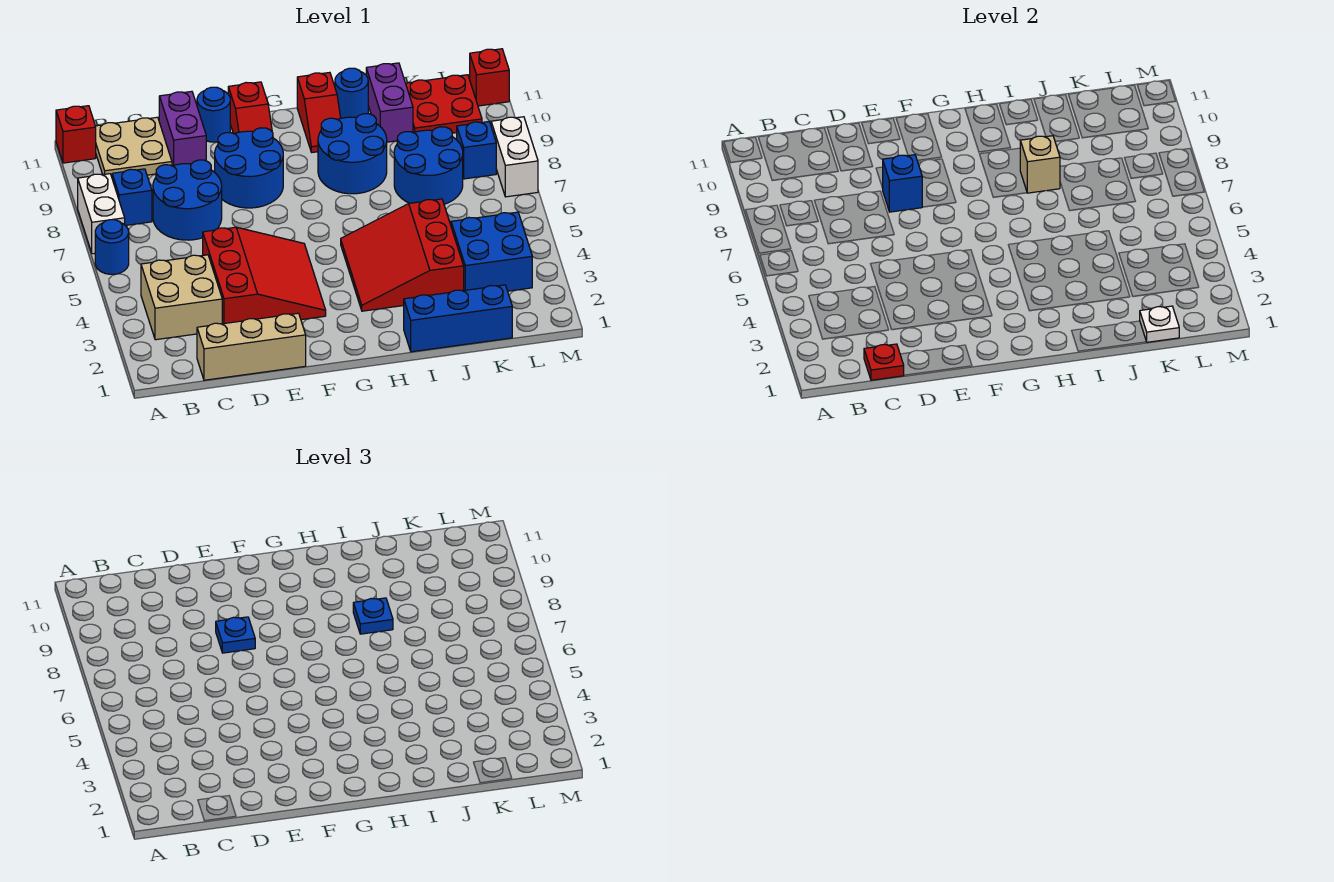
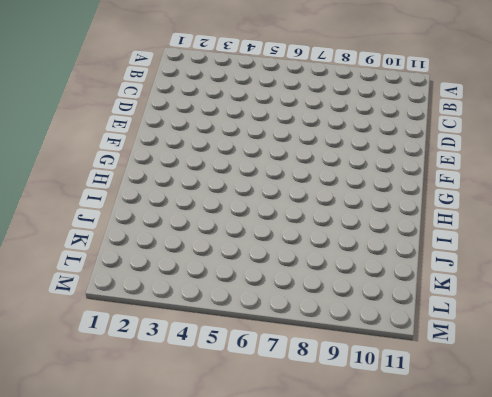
none -> blue 1x1 round brick [95,220,129,274]
none -> white 1x2 brick [78,174,125,254]
none -> red 1x1 brick [56,106,96,163]
none -> tan 2x2 brick [141,255,222,340]

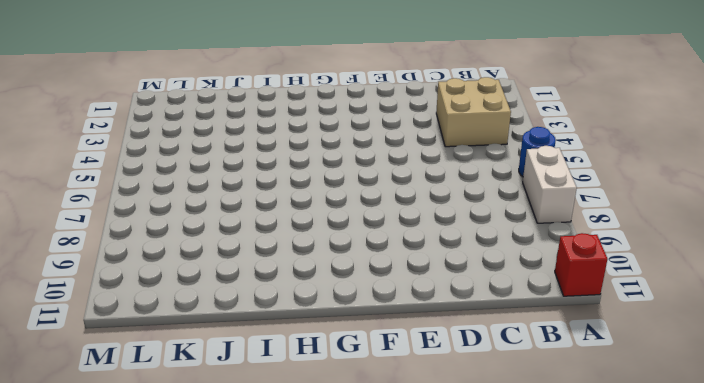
none -> blue 1x1 brick [112,169,152,226]
none -> tan 2x2 plate [96,117,172,177]
none -> tan 1x3 brick [197,313,306,380]
none -> blue 2x2 round brick [153,160,222,240]

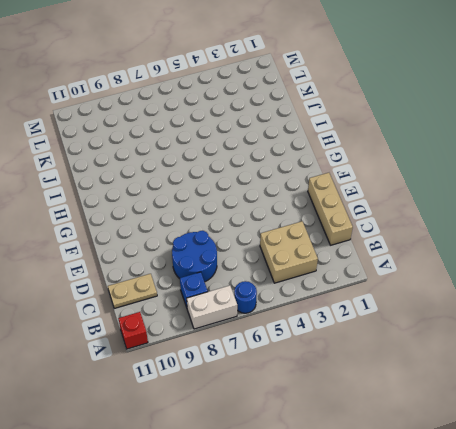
tan 1x2 plate [108,274,157,309] -> tan 2x2 plate [96,117,172,177]
none -> red 3x3 slope [203,227,326,324]
none -> purple 1x2 brick [159,91,206,166]
none -> blue 2x2 round brick [215,128,283,208]
none -> blue 1x1 round brick [197,87,230,142]

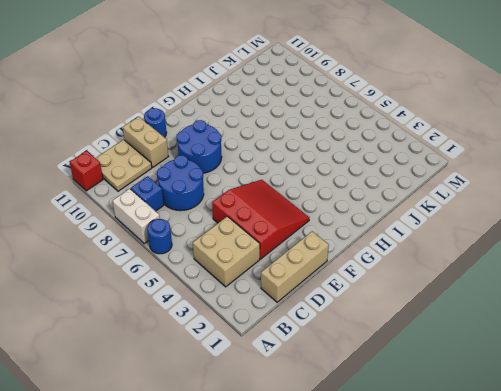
tan 1x2 brick [123,117,169,167] -> purple 1x2 brick [159,91,206,166]
none -> red 1x2 slope [228,82,272,134]
none -> red 3x3 slope [341,199,464,311]
none -> blue 2x2 round brick [318,114,387,194]
none -> red 1x2 slope [297,72,341,152]

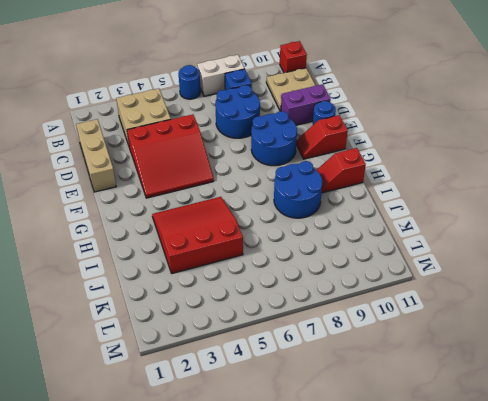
none -> blue 1x3 brick [404,285,512,352]
none -> blue 1x1 round brick [335,68,368,118]
none -> blue 2x2 round brick [394,127,463,204]
none -> purple 1x2 brick [366,63,413,142]

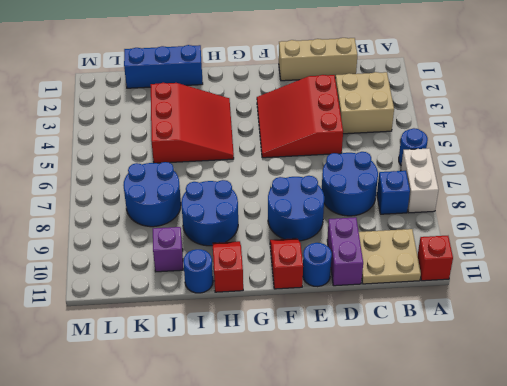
purple 1x1 brick [153,227,183,272] -> purple 1x2 brick [366,63,413,142]
none -> blue 2x2 brick [451,212,532,291]
none -> red 2x2 plate [406,75,482,133]
none -> blue 1x1 brick [457,122,496,179]
none -> white 1x2 brick [491,117,538,197]

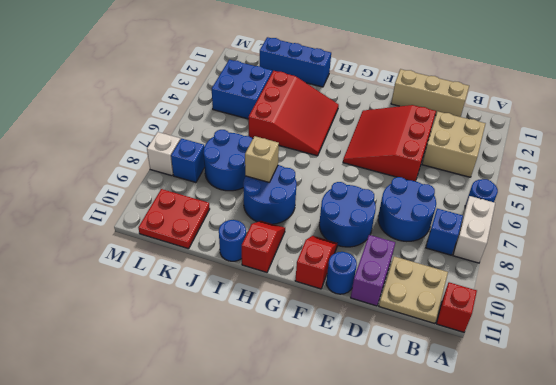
white 1x1 brick [147,132,180,176] -> white 1x2 brick [491,117,538,197]
none -> purple 1x2 brick [366,63,413,142]
none -> red 1x1 brick [470,49,509,106]
none -> red 1x1 plate [864,344,904,380]
none -> blue 1x1 brick [883,155,922,212]

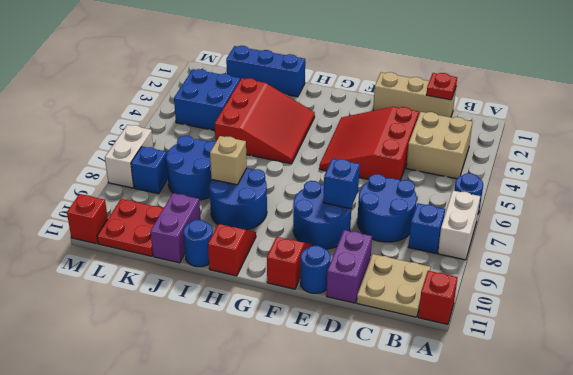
none -> white 1x1 plate [1140,306,1179,342]
none -> blue 1x1 plate [216,617,255,653]
none -> blue 1x1 plate [353,598,393,634]

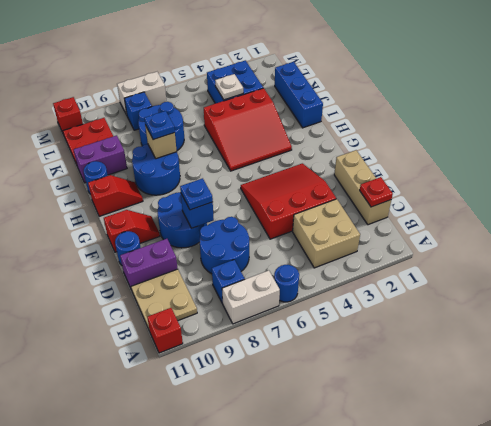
white 1x1 plate [215,74,243,100] -> white 1x1 plate moved to [1140,306,1179,342]

